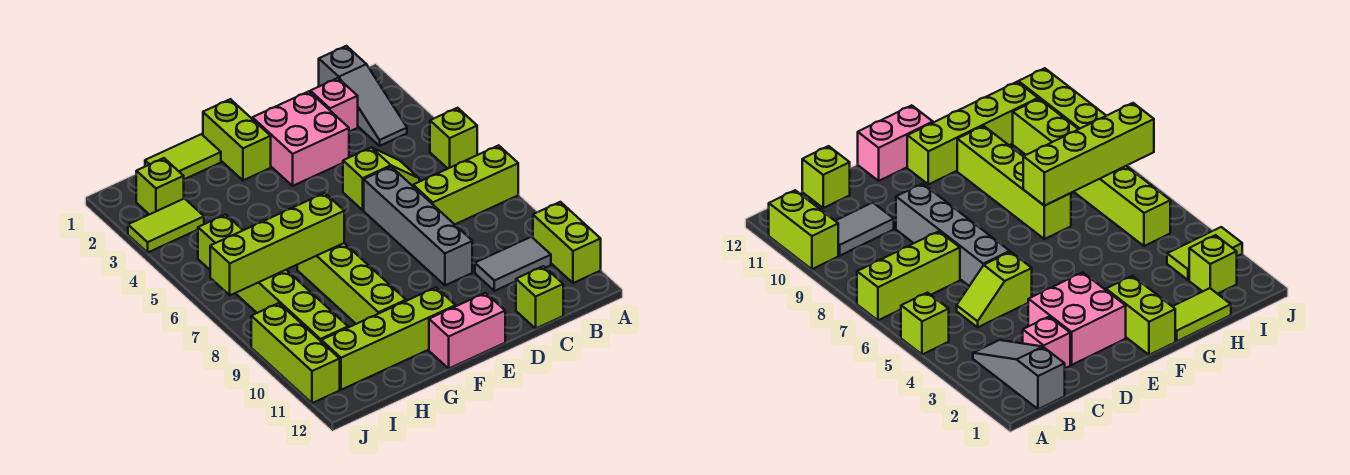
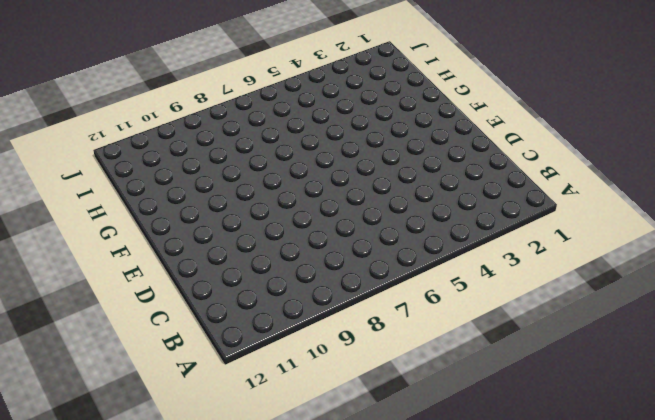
none -> lime 1x1 brick [430,108,477,168]
none -> lime 1x3 brick [413,145,518,224]
none -> lime 1x2 brick [533,202,601,283]

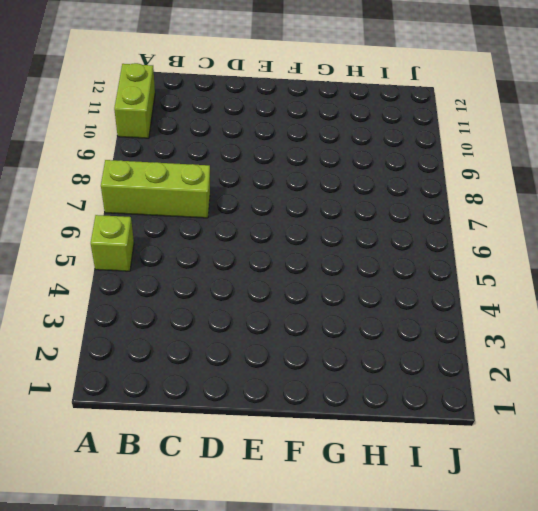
none -> grey 1x3 slope [319,46,407,146]
none -> grey 1x2 tile [475,237,551,291]
none -> pink 1x1 brick [310,78,358,132]

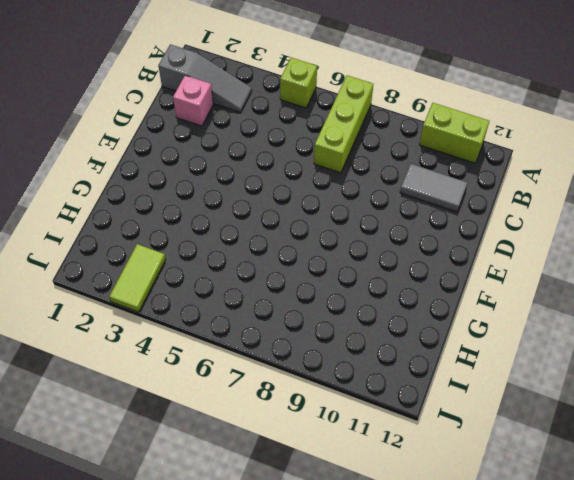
grey 1x2 tile [400,164,467,212] -> grey 1x2 tile turned to [475,237,551,291]
none -> lime 1x2 slope [343,147,419,210]
none -> lime 1x1 brick [516,266,563,328]
none -> pink 2x2 brick [252,91,349,186]

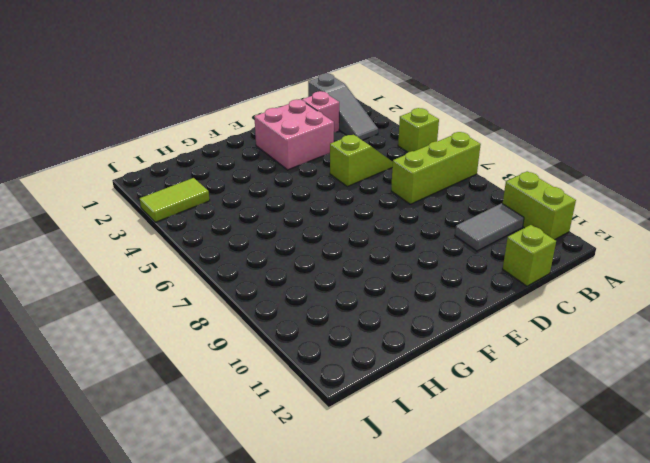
none -> grey 1x4 brick [364,167,472,285]
none -> pink 1x2 brick [429,293,505,368]
none -> lime 1x2 brick [203,99,271,180]

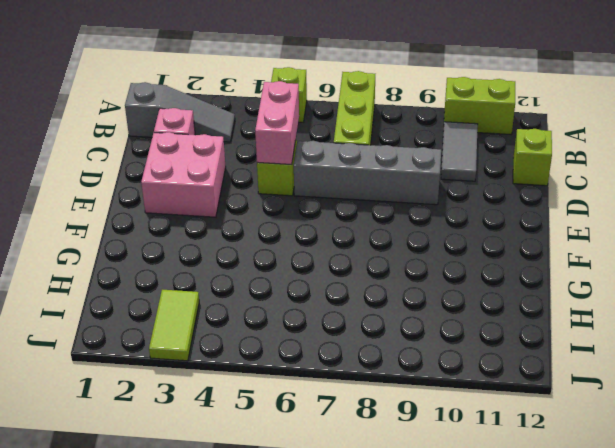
pink 1x2 brick [255,81,299,164] -> pink 1x2 brick moved to [429,293,505,368]
none -> lime 1x2 brick [203,99,271,180]
none -> lime 1x4 brick [321,287,456,390]
none -> lime 1x2 tile [145,134,221,179]

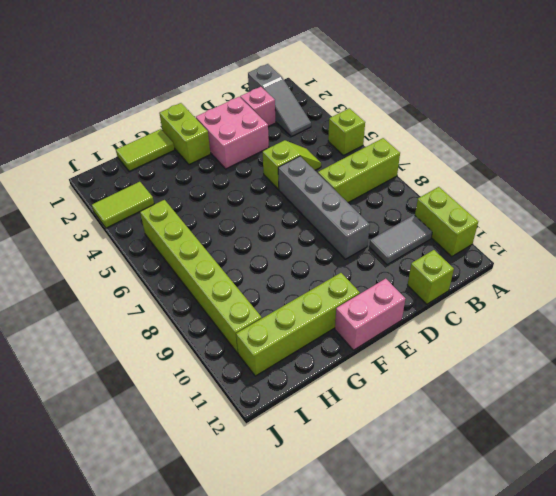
none -> lime 1x4 brick [297,243,406,324]
none -> lime 1x1 brick [136,158,184,215]
none -> lime 1x3 brick [251,303,340,403]

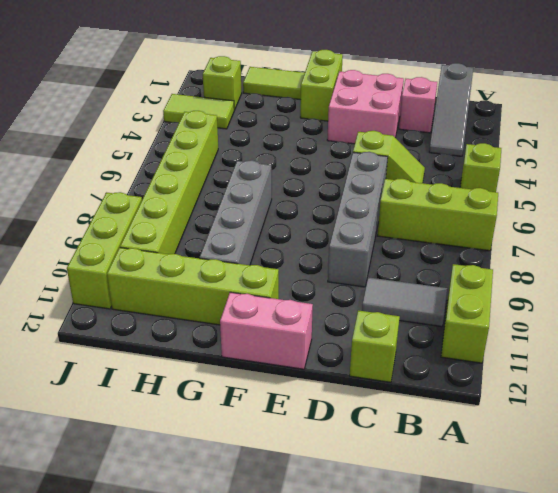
grey 1x4 brick [199,160,272,265] -> lime 1x4 brick [297,243,406,324]
none -> lime 1x4 brick [210,193,344,295]

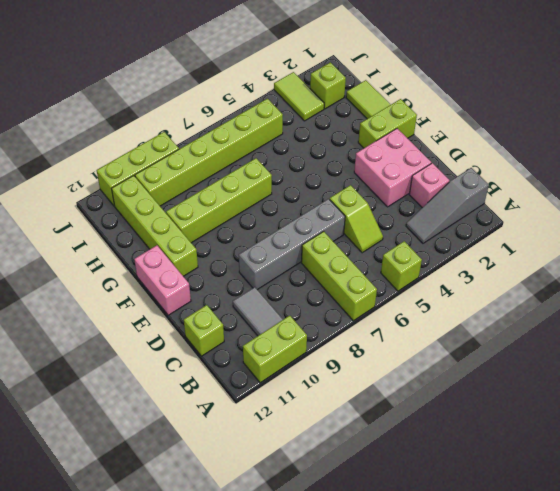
none -> lime 1x4 brick [210,193,344,295]

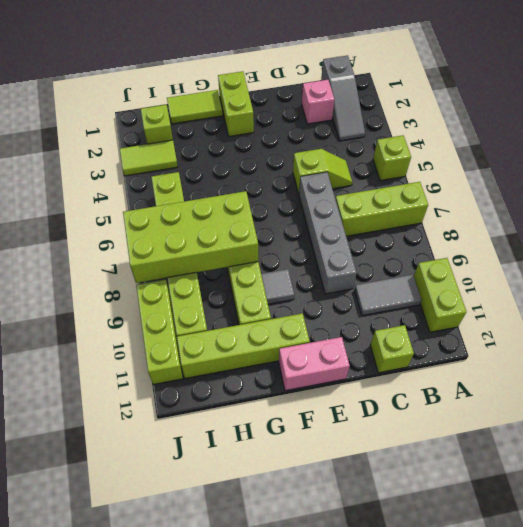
grey 1x1 tile [261,269,294,304] -> none
lime 2x4 brick [123,191,258,283] -> lime 1x4 brick [210,193,344,295]
none -> pink 2x2 brick [252,91,349,186]

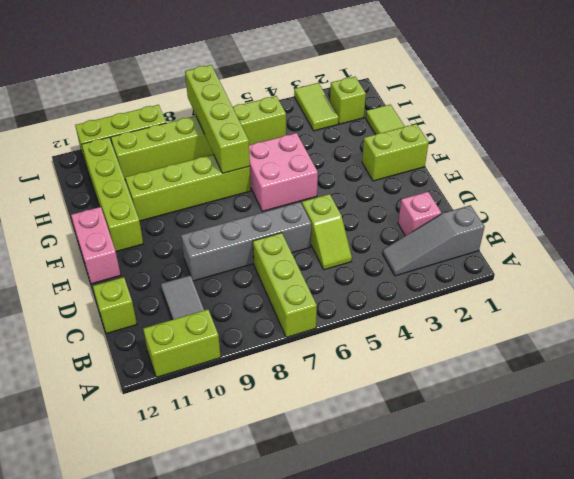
pink 2x2 brick [249,133,318,211] -> pink 2x2 brick moved to [252,91,349,186]
none -> lime 1x1 brick [430,108,477,168]

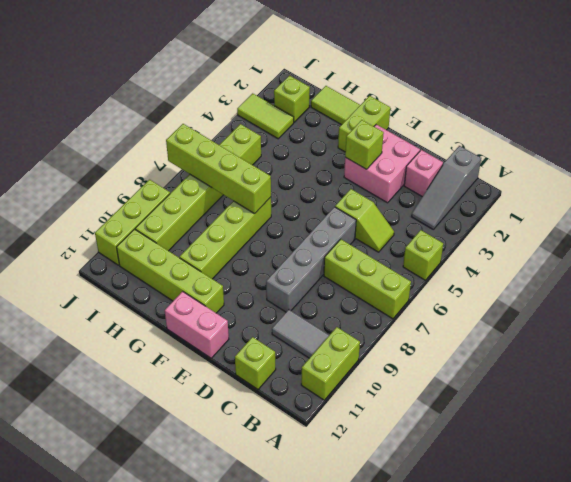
lime 1x1 brick [345,120,384,169] -> none

